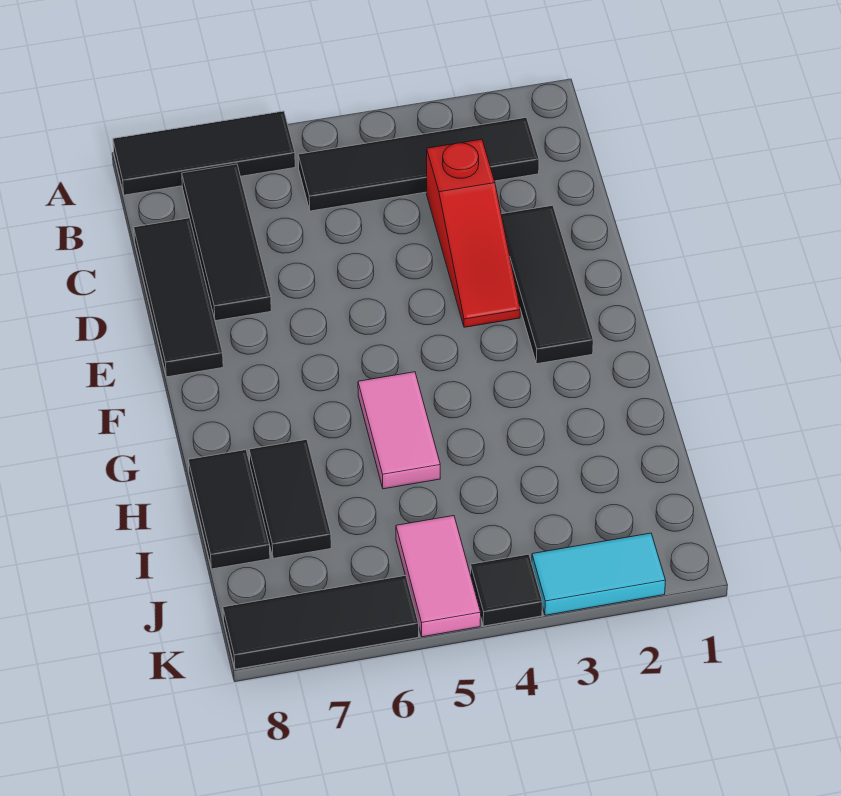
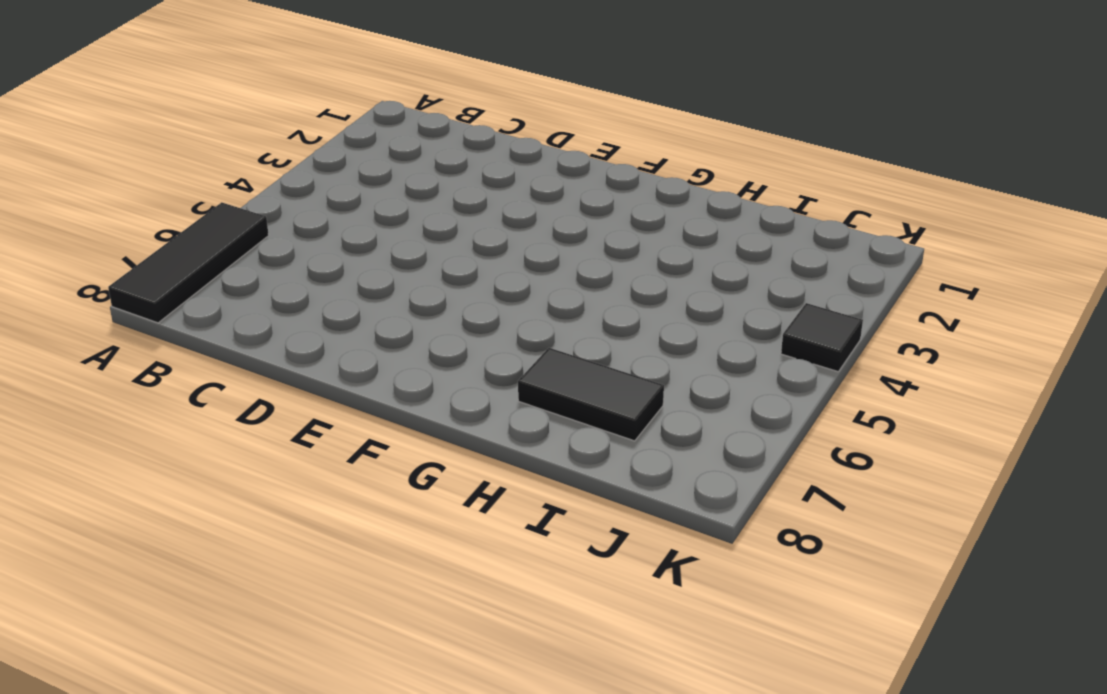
none -> black 1x4 tile [298,118,539,211]
none -> black 1x3 tile [182,164,271,321]
none -> red 1x3 slope [427,139,520,327]

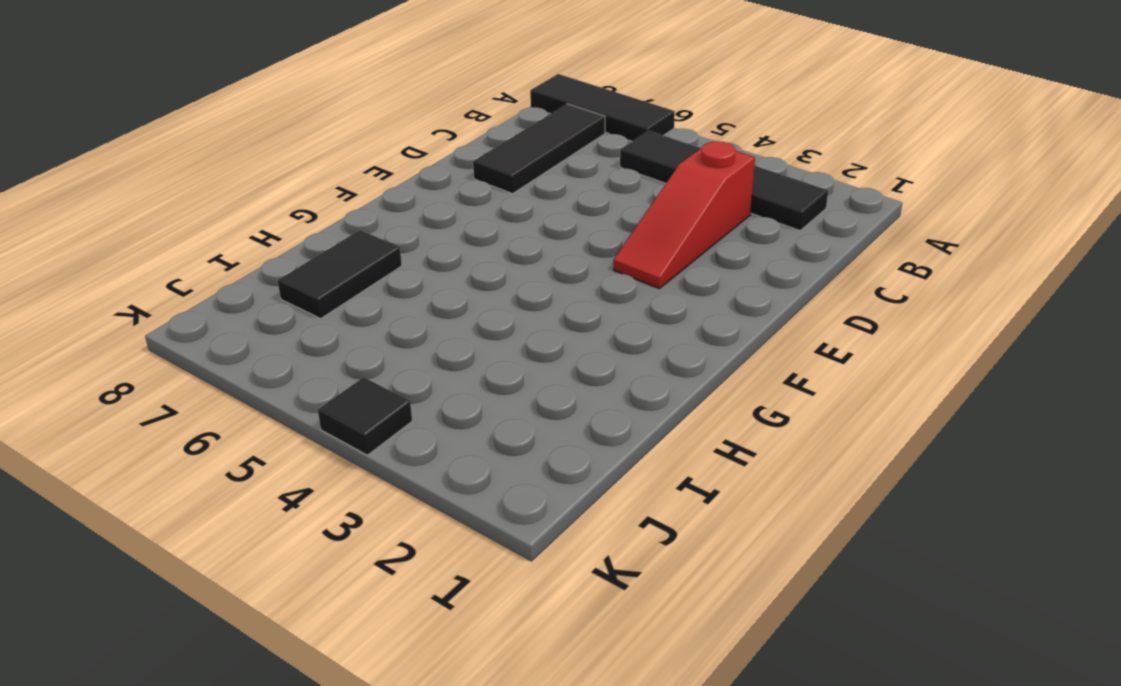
none -> black 1x3 tile [134,218,223,377]
none -> black 1x3 tile [501,205,593,364]
none -> pink 1x2 tile [358,372,440,489]

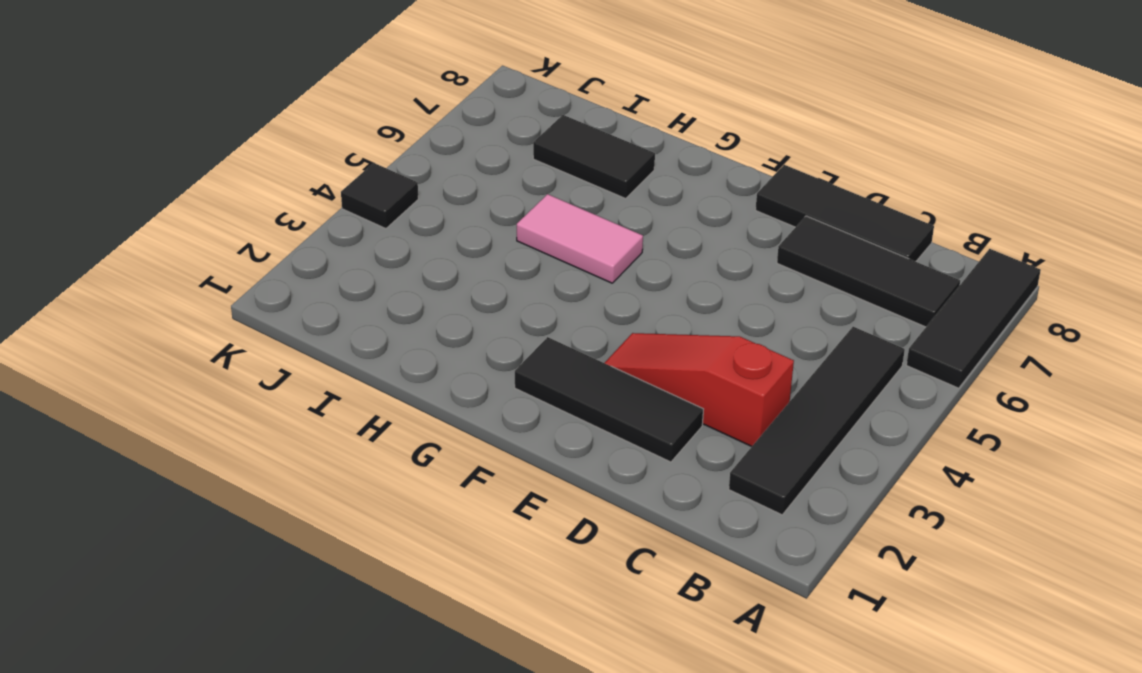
none -> black 1x2 tile [188,450,270,569]
none -> pink 1x2 tile [396,516,481,637]
none -> cyan 1x2 tile [532,533,666,615]

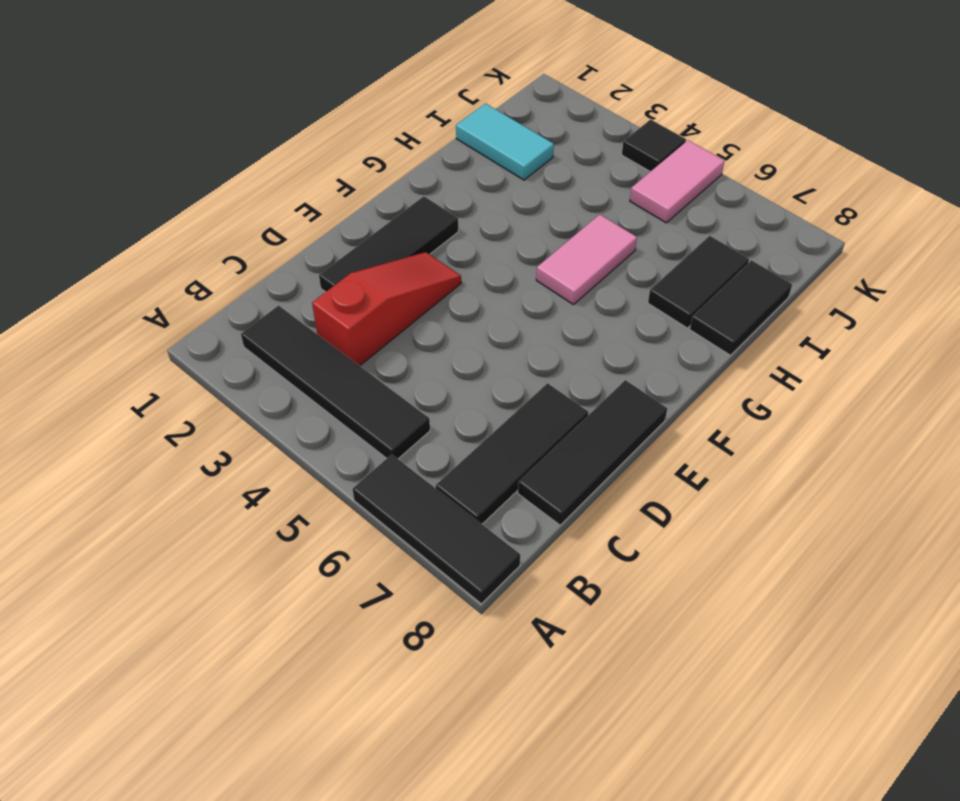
cyan 1x2 tile [456,104,554,180] -> cyan 1x2 tile moved to [532,533,666,615]
none -> black 1x3 tile [223,575,419,669]

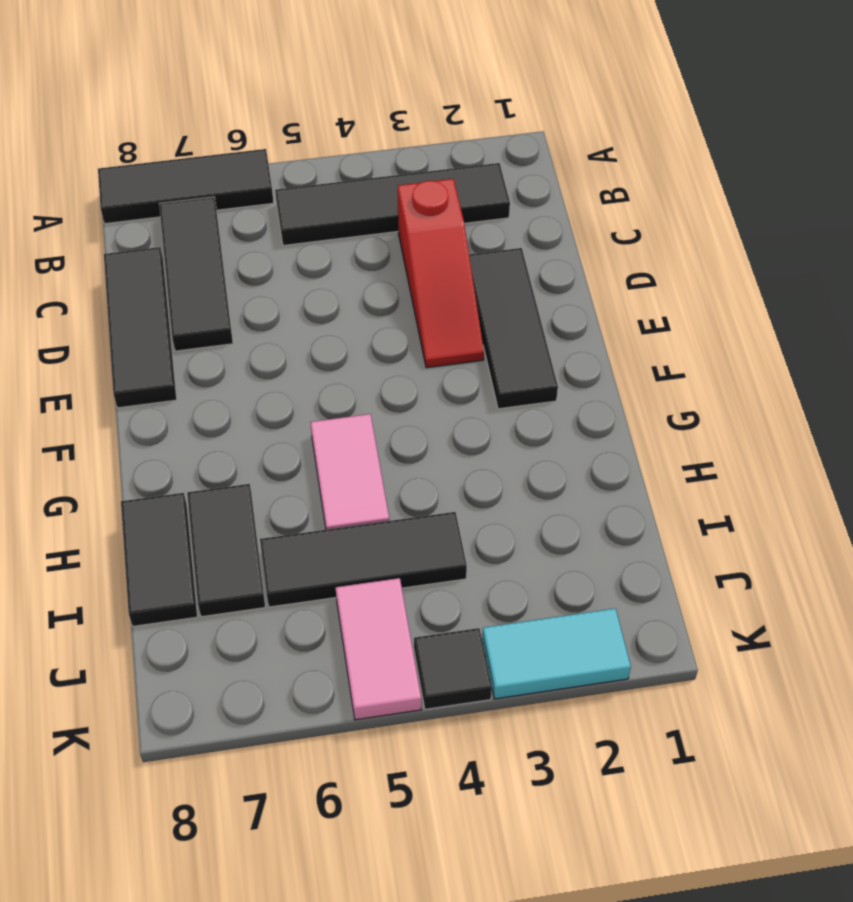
black 1x3 tile [260,512,467,607] -> black 1x3 tile moved to [223,575,419,669]

